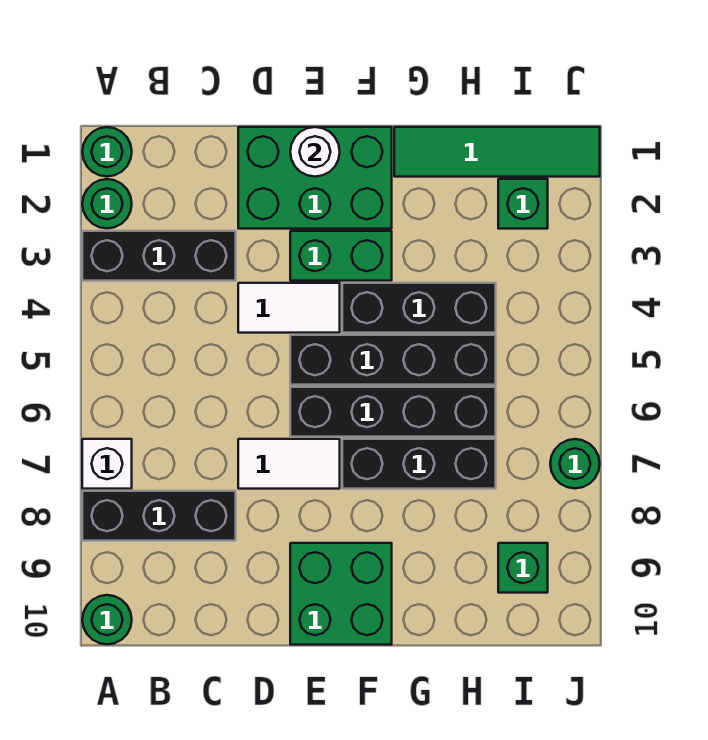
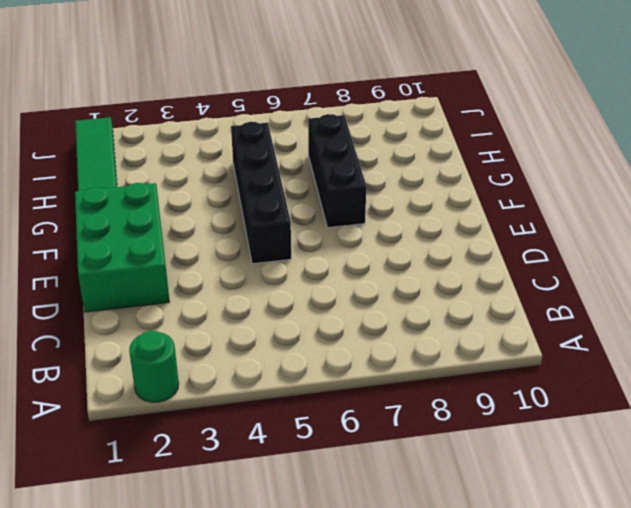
none -> green 1x1 round brick [82,127,132,177]
none -> black 1x3 brick [82,231,236,281]
none -> white 1x1 brick [82,439,132,489]

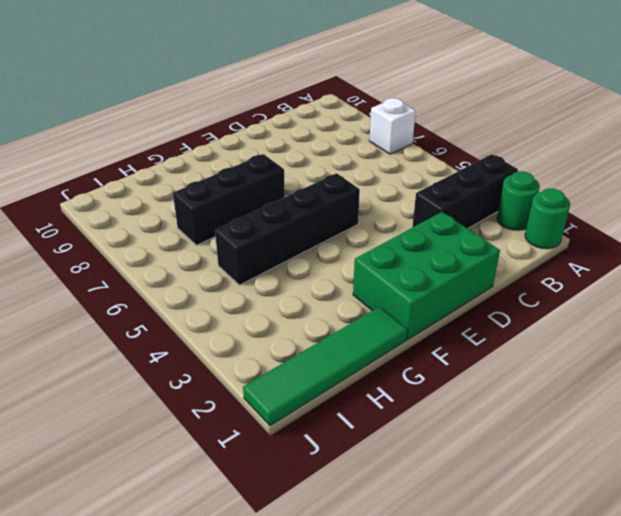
none -> black 1x3 brick [82,491,236,541]
none -> green 1x1 round brick [82,595,132,644]
none -> white 1x2 tile [238,283,340,333]

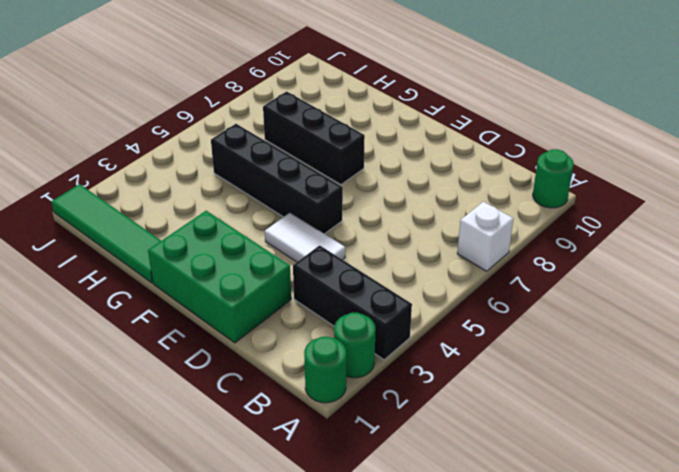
none -> black 1x3 brick [82,491,236,541]
none -> white 1x2 tile [238,439,340,489]
none -> green 1x2 brick [290,231,392,281]

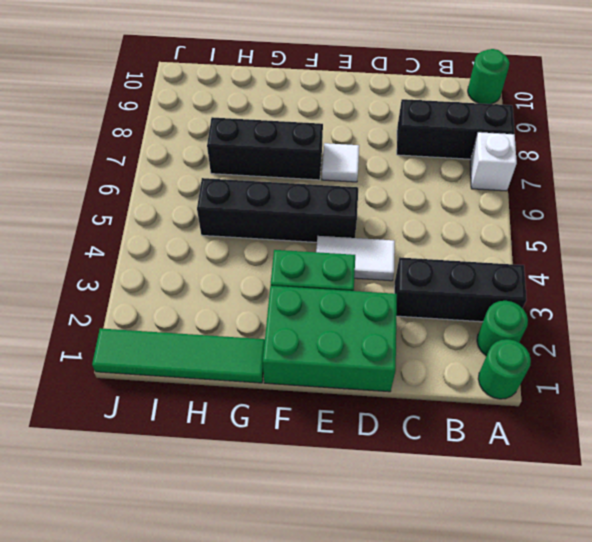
white 1x1 tile [322,143,359,182] -> white 1x2 tile [238,439,340,489]
none -> black 1x4 brick [290,387,496,437]
none -> green 2x2 brick [290,543,392,645]
none -> black 1x3 brick [342,283,496,333]

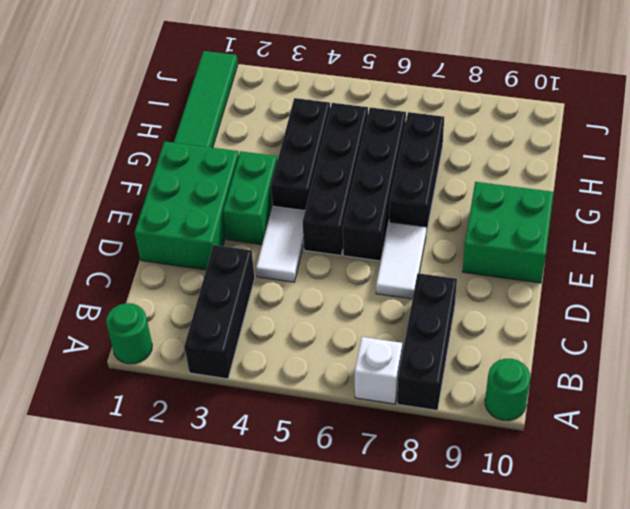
none -> green 1x1 round brick [82,179,132,229]
none -> green 1x1 brick [498,179,548,229]
none -> green 1x1 brick [498,543,548,593]

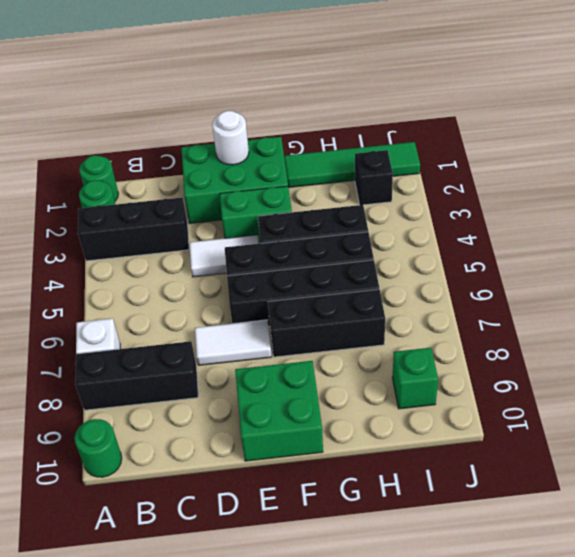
black 1x1 brick [355,150,393,205] -> green 1x1 brick [498,179,548,229]
none -> green 1x1 round brick [550,439,600,488]

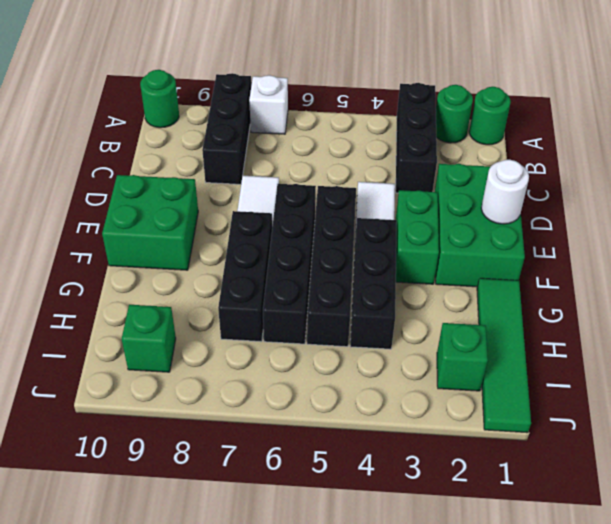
none -> green 1x1 round brick [550,439,600,488]

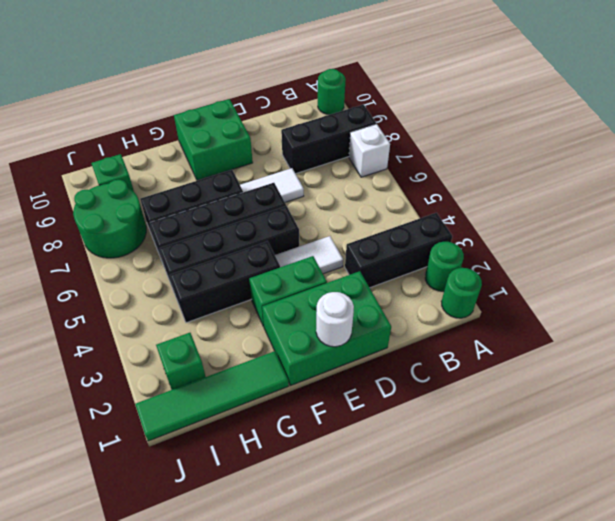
green 2x2 round brick [73,180,146,258] -> green 1x1 round brick [550,439,600,488]

